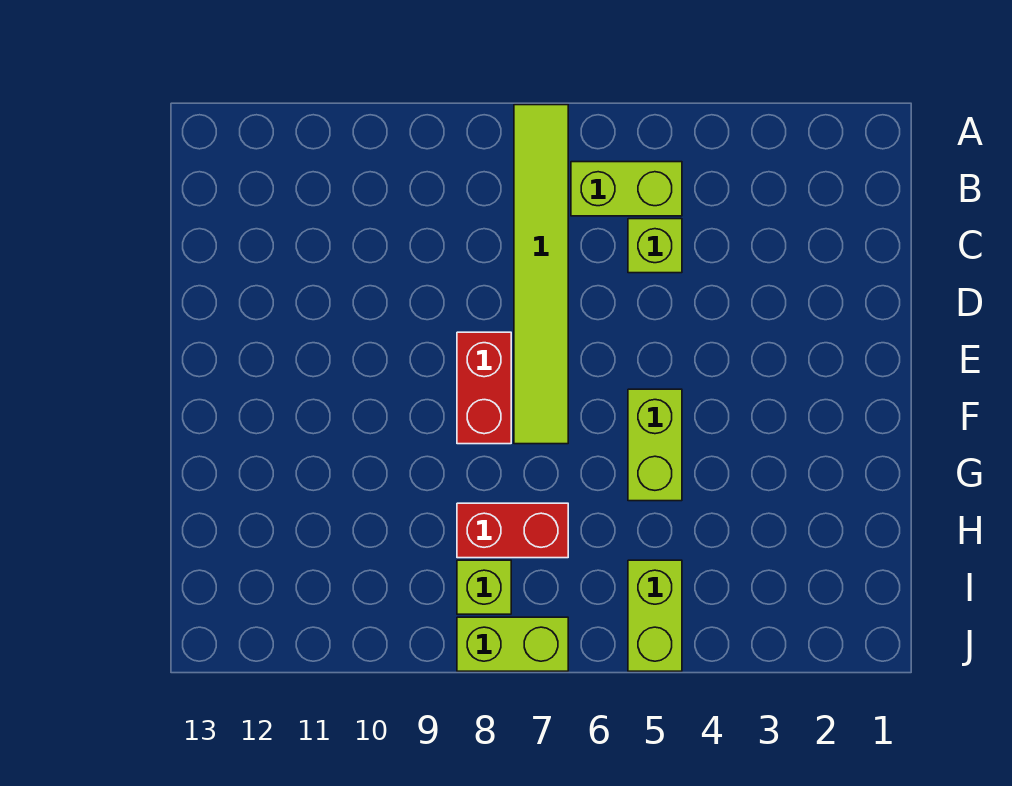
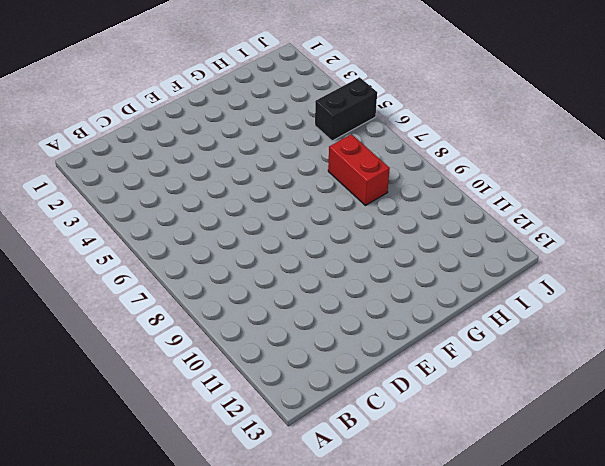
black 1x2 brick [315,77,377,141] -> lime 1x2 brick [628,560,682,671]
none -> lime 1x6 tile [514,105,568,444]
none -> lime 1x2 brick [571,162,682,216]

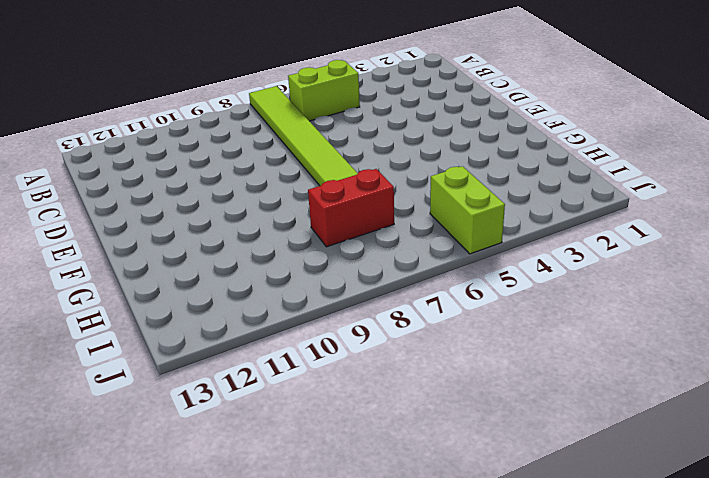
none -> lime 1x1 brick [628,219,682,273]
none -> red 1x2 brick [457,332,511,444]

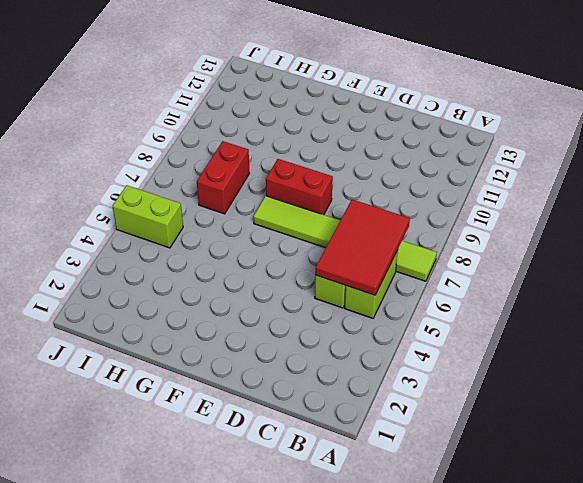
red 2x3 tile [315,199,410,295] -> none
none -> lime 1x2 brick [628,389,682,501]
none -> lime 1x1 brick [457,560,511,614]

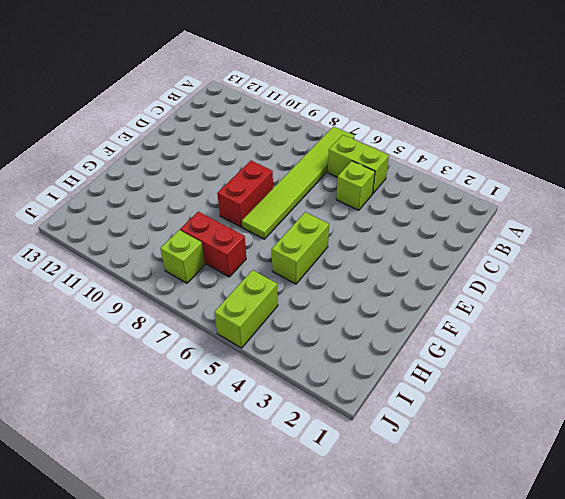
none -> lime 1x2 brick [457,617,568,671]

